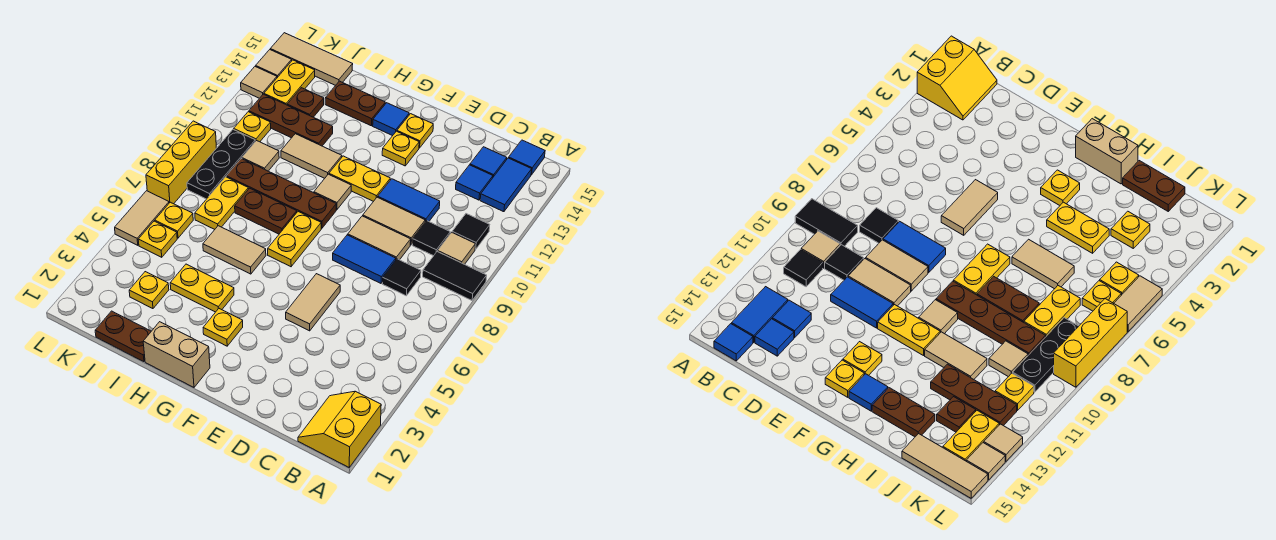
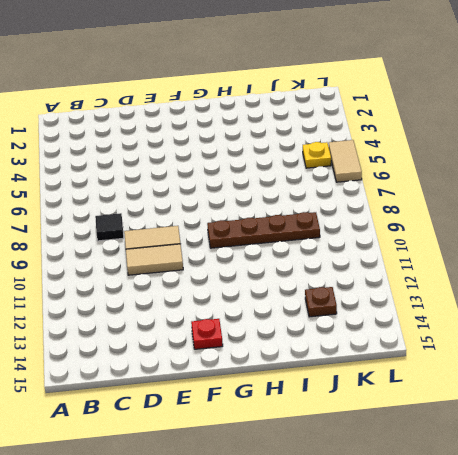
red 1x1 plate [191,319,223,349] -> yellow 1x1 plate [397,114,433,148]
none -> yellow 2x2 slope [298,391,381,467]
none -> black 1x2 tile [423,252,487,300]
none -> tan 1x1 tile [438,232,476,264]
none -> black 1x1 tile [452,214,490,249]

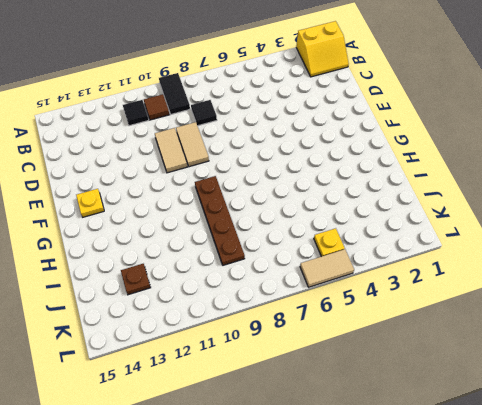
brown 1x1 tile [144,94,169,120] -> tan 1x1 tile [438,232,476,264]
none -> blue 1x2 tile [480,158,532,212]
none -> blue 1x1 tile [509,140,545,175]
none -> black 1x1 tile [412,221,450,256]
none -> blue 1x1 tile [456,165,493,200]

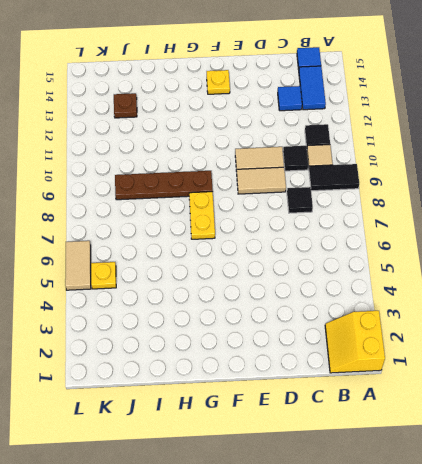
none -> blue 1x1 tile [470,147,507,177]
none -> blue 1x2 tile [333,235,396,283]
none -> blue 1x2 tile [378,179,440,222]
none -> tan 1x2 tile [286,274,340,331]

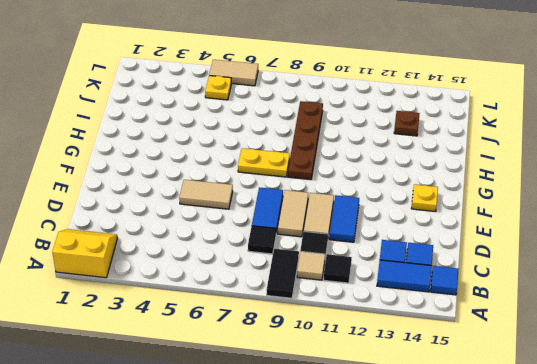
none -> yellow 1x2 plate [329,156,390,201]
none -> yellow 1x1 plate [382,131,419,166]
none -> tan 1x2 brick [143,322,210,387]
none -> yellow 1x1 plate [203,309,243,346]

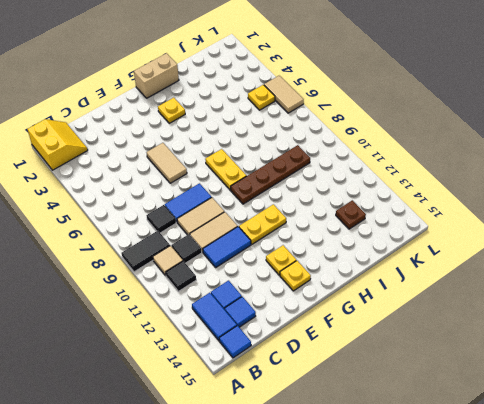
none -> tan 1x1 tile [314,174,351,210]
none -> blue 1x1 tile [373,103,409,136]
none -> yellow 1x2 plate [170,264,234,312]
none -> tan 1x2 tile [203,226,266,274]

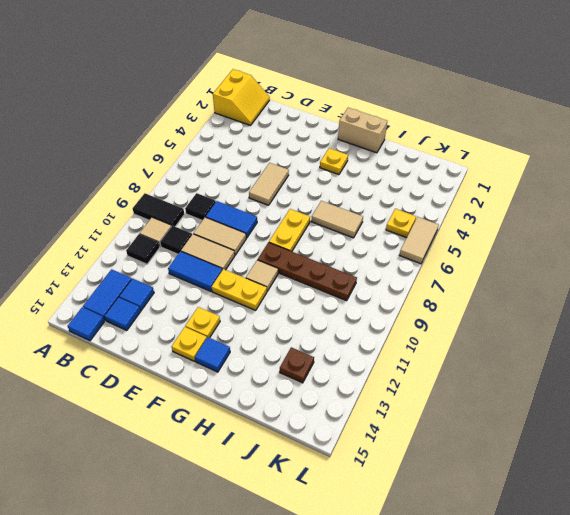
none -> yellow 1x2 plate [170,264,234,312]
none -> brown 1x2 plate [235,188,297,234]
none -> tan 1x2 tile [281,134,342,178]
none -> brown 1x2 plate [325,81,385,126]

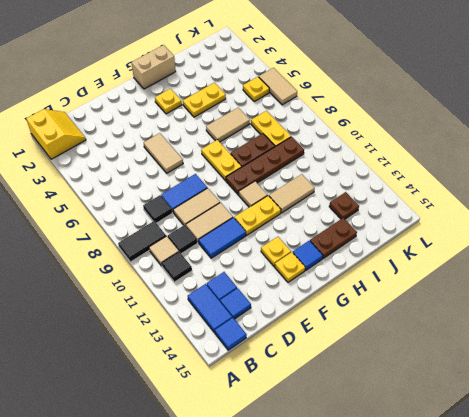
none -> brown 1x2 plate [95,311,151,362]
none -> brown 1x3 plate [249,94,333,146]
none -> yellow 1x1 plate [129,272,169,309]
none -> tan 1x1 tile [242,141,279,171]

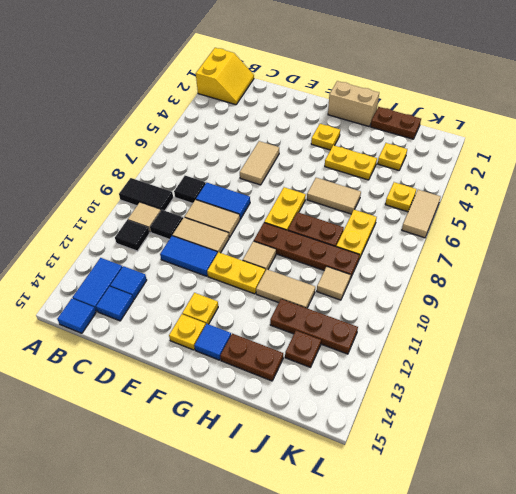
none -> tan 1x3 tile [270,33,353,86]
none -> yellow 1x1 plate [155,202,193,238]
none -> black 1x3 plate [187,129,255,199]
none -> yellow 1x1 plate [234,112,271,142]

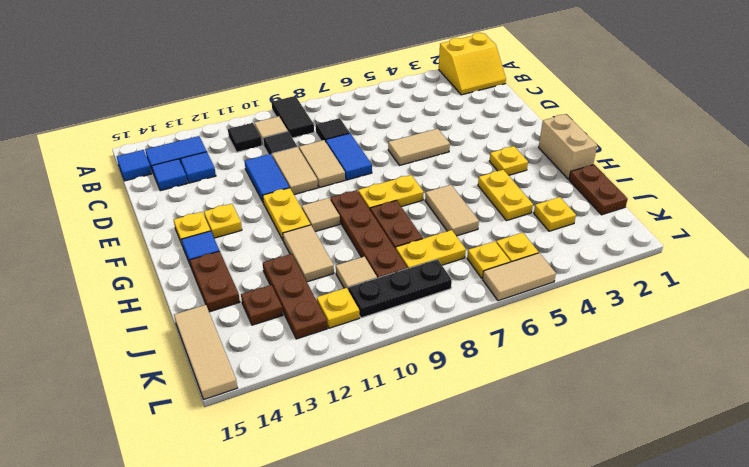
none -> yellow 1x2 plate [264,60,315,105]
none -> yellow 1x3 brick [146,121,216,204]
none -> tan 1x1 tile [241,66,277,98]
none -> tan 1x1 tile [256,50,292,78]

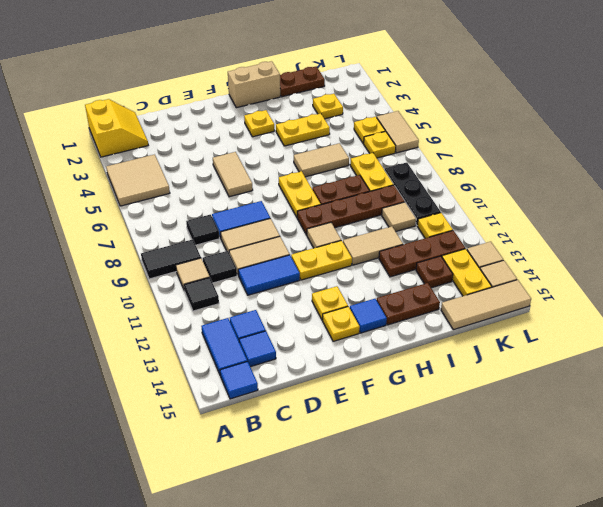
tan 2x2 tile [106,154,170,206] -> none
none -> yellow 1x3 brick [146,121,216,204]

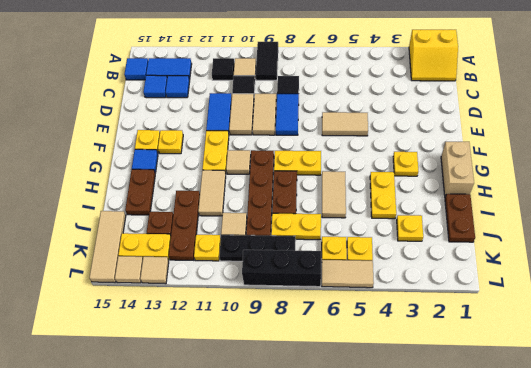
black 1x3 brick [242,250,321,287] -> yellow 1x3 brick [146,121,216,204]

